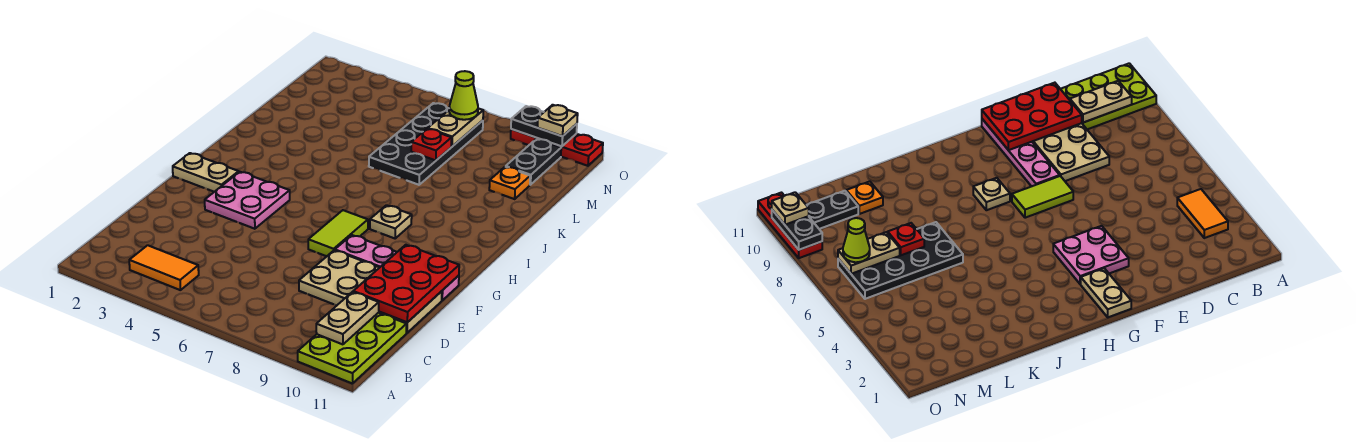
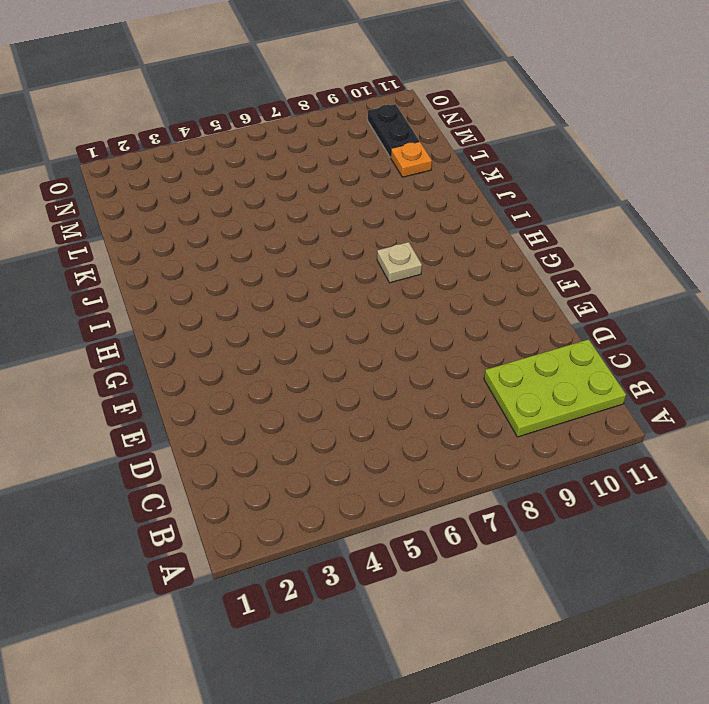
lime 2x3 plate [484,339,626,437] -> lime 2x3 plate turned to [298,313,407,384]
none -> orange 1x2 tile [129,245,199,290]
none -> tan 2x4 plate [299,250,442,333]
none -> pink 2x2 plate [205,172,290,229]

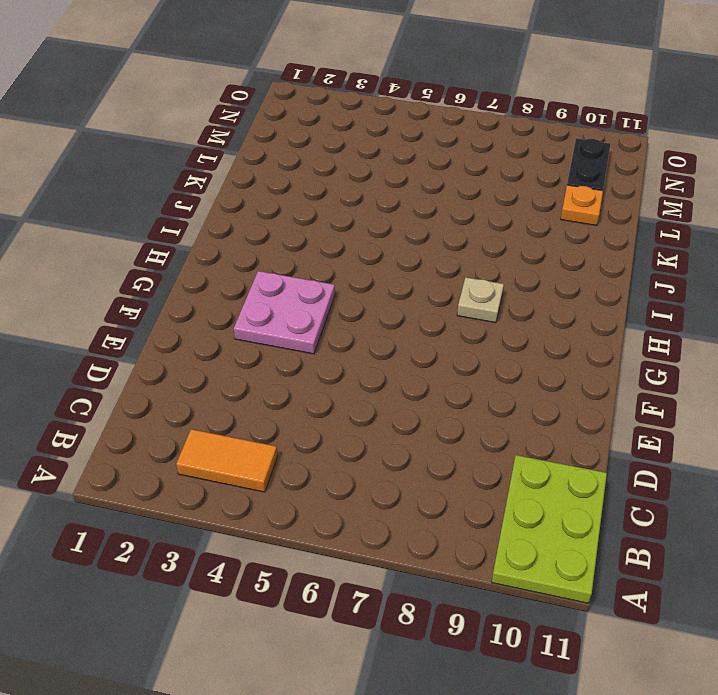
none -> tan 2x4 plate [299,250,442,333]
none -> lime 1x2 tile [308,210,368,256]
none -> pink 1x4 plate [335,235,459,300]

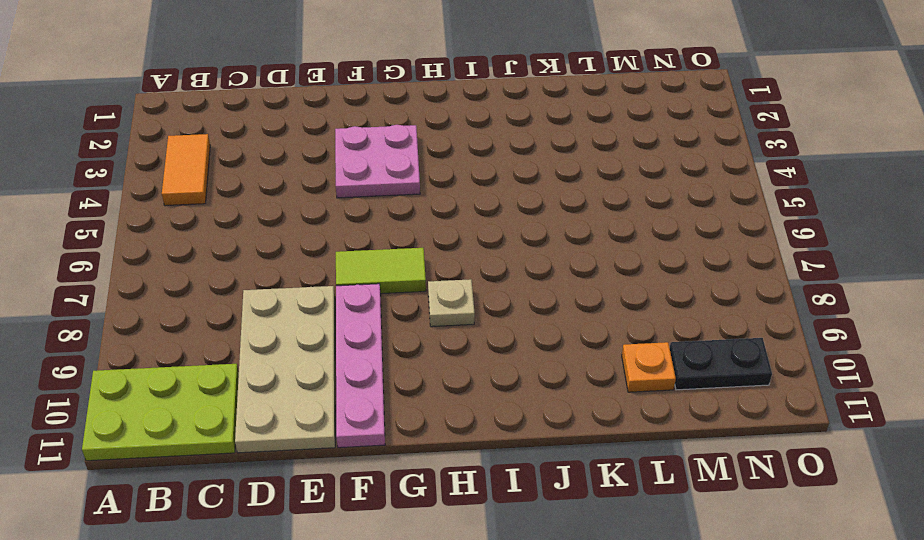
none -> tan 1x2 plate [173,153,239,192]
none -> black 2x4 plate [369,103,483,185]
none -> red 1x3 plate [511,129,603,166]

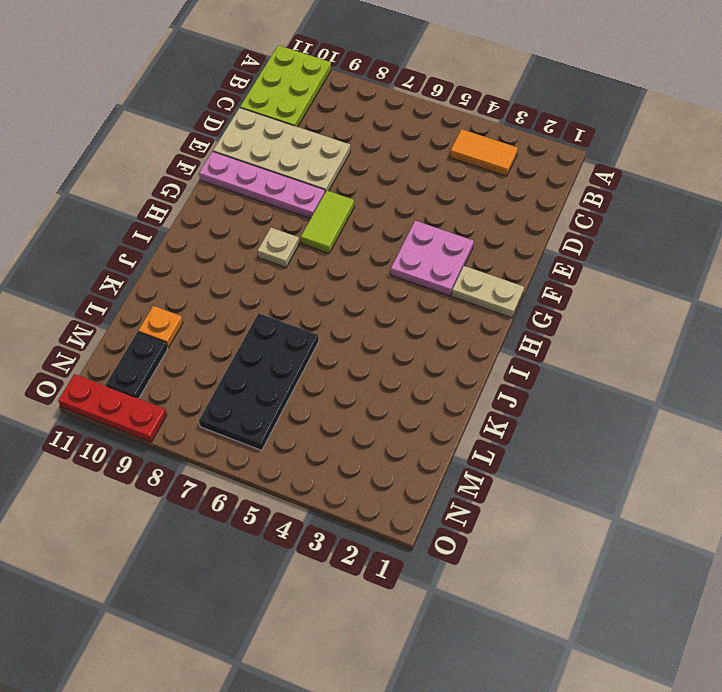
none -> tan 1x2 plate [316,292,379,344]
none -> red 2x3 plate [353,245,459,322]
none -> red 1x1 plate [411,129,452,160]

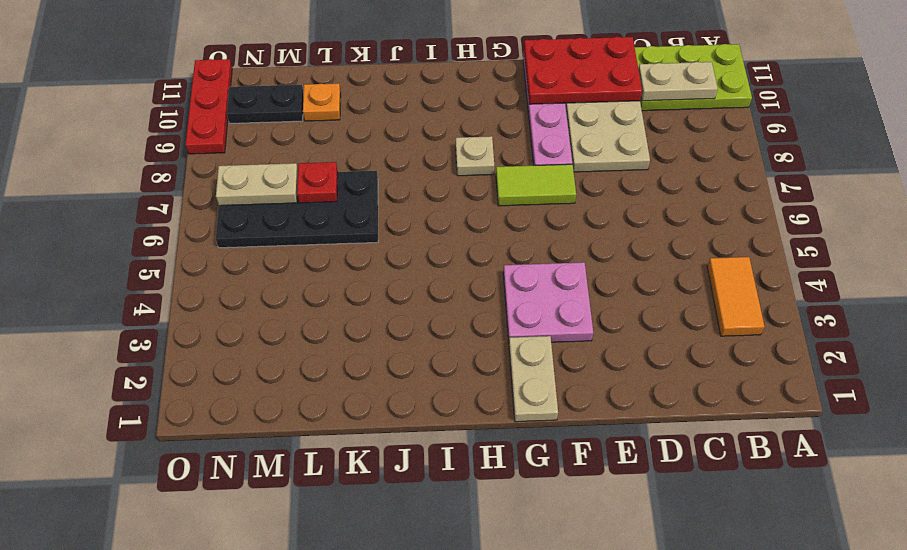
none -> black 1x2 plate [511,106,577,146]
none -> lime 1x1 cone [449,71,478,120]
none -> tan 1x1 plate [537,105,578,136]

